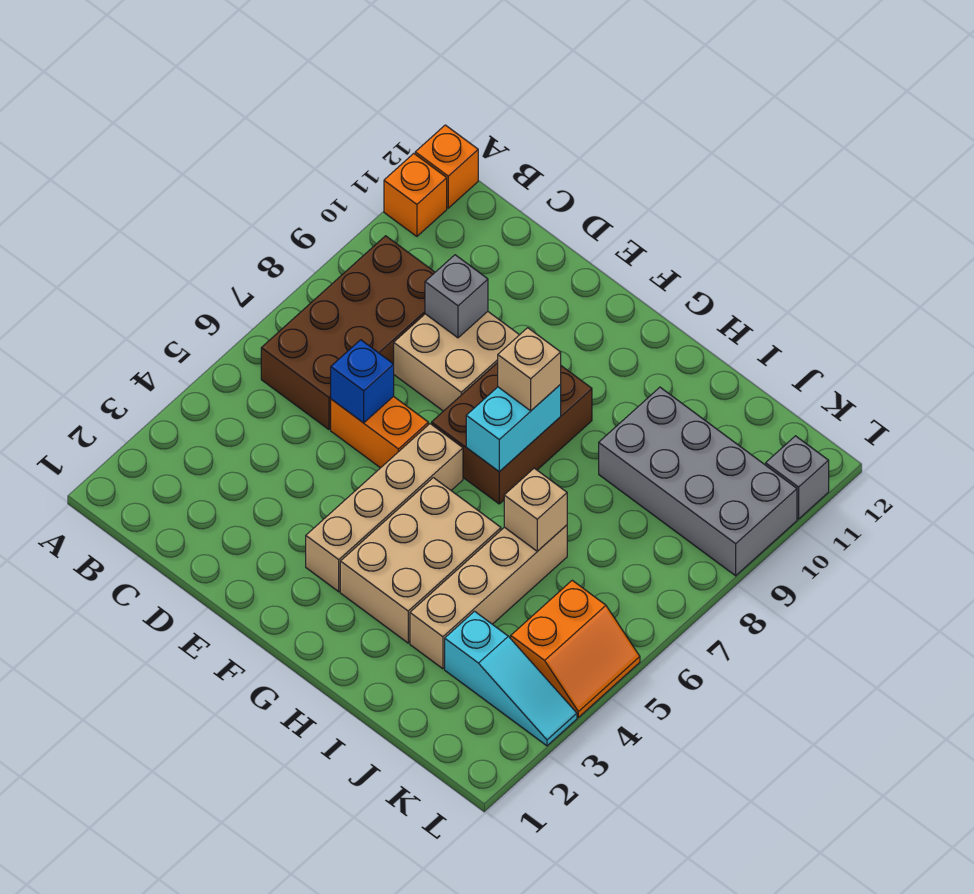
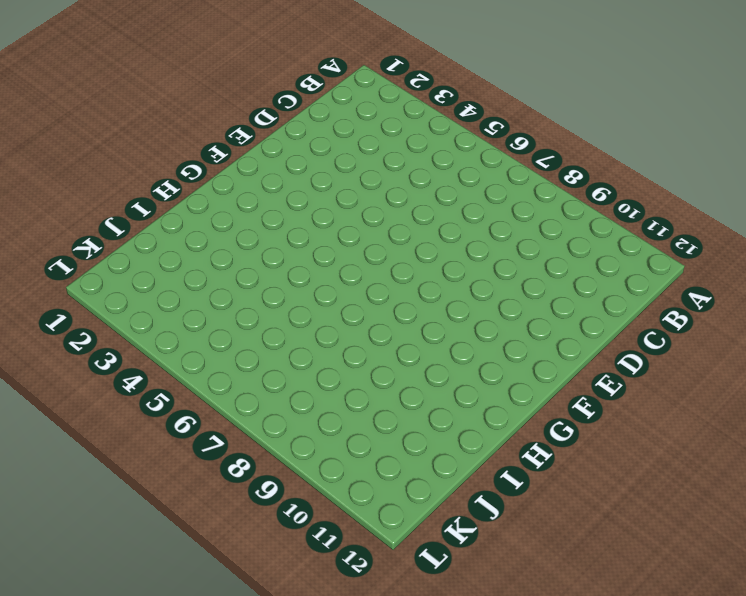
none -> orange 1x1 brick [384,153,447,236]
none -> orange 1x1 brick [415,125,478,208]
none -> brown 2x4 brick [261,236,435,429]

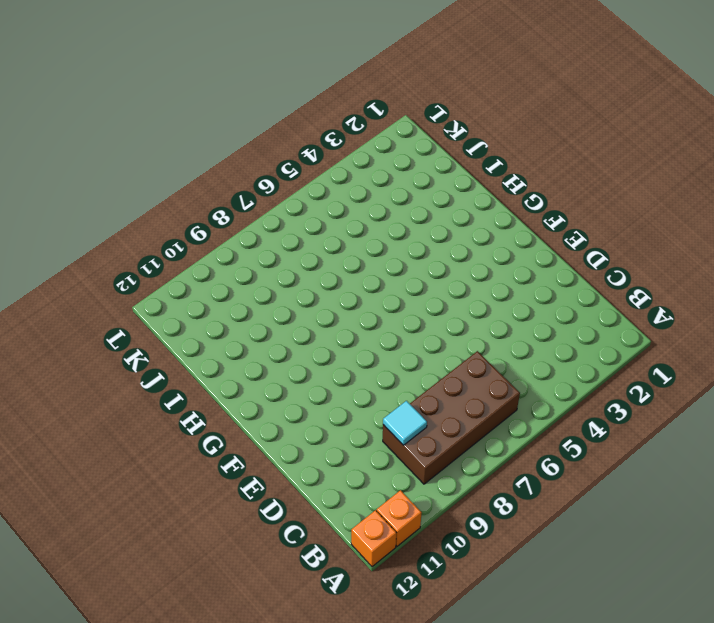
cyan 1x1 tile [383,401,427,445] -> none
none -> orange 1x2 brick [331,396,428,468]
none -> tan 2x2 brick [394,312,519,411]
none -> tan 1x4 brick [306,424,463,592]

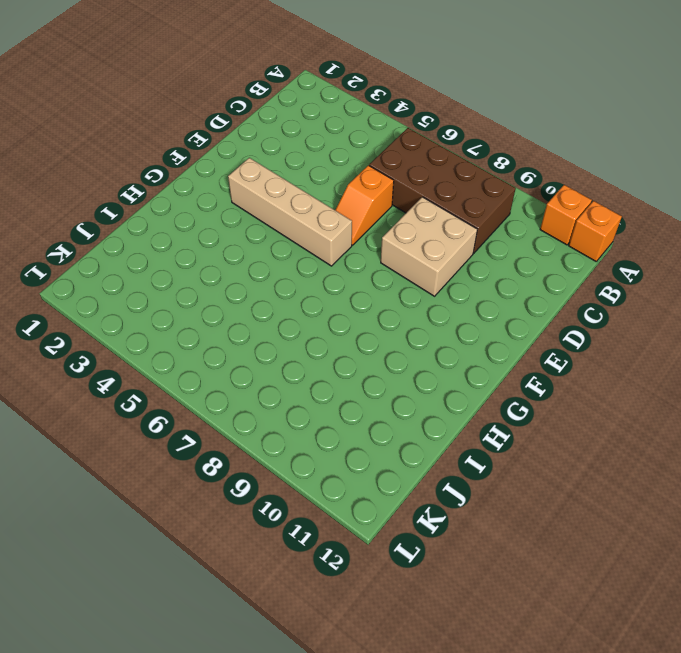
orange 1x2 slope [335,165,394,245] -> orange 1x2 brick [331,396,428,468]
none -> brown 2x3 brick [432,363,592,504]
none -> tan 2x3 brick [340,478,501,643]
none -> tan 1x4 brick [410,525,567,669]

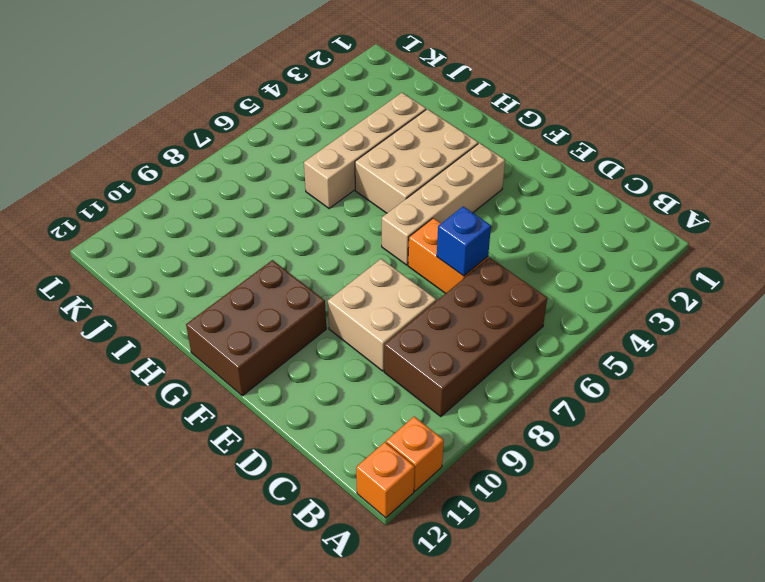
brown 2x3 brick [186,260,326,396] -> brown 2x3 brick moved to [432,363,592,504]
none -> grey 2x4 brick [599,387,797,576]
none -> cyan 1x3 slope [445,611,577,746]
none -> orange 2x2 slope [511,580,640,717]

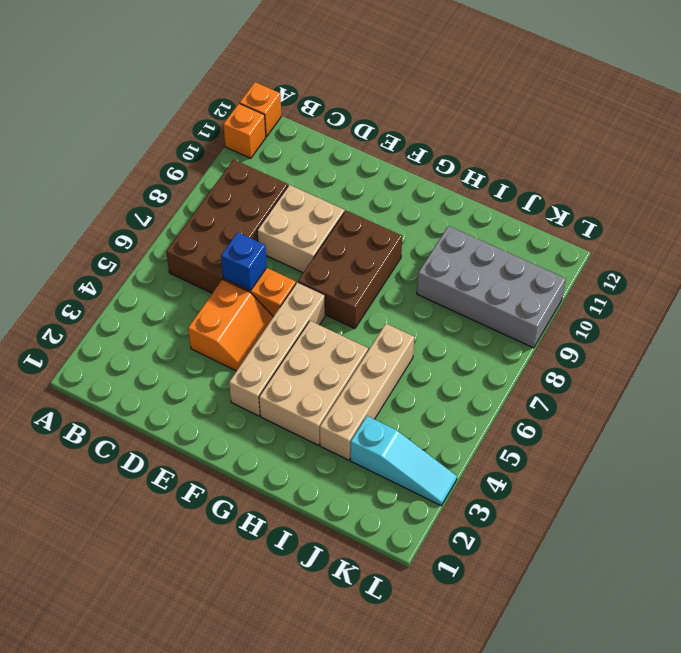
orange 2x2 slope [188,279,273,371] -> orange 2x2 slope moved to [511,580,640,717]
none -> grey 1x1 brick [766,436,829,519]
none -> grey 1x1 brick [425,255,488,338]
none -> cyan 1x2 brick [466,385,561,472]

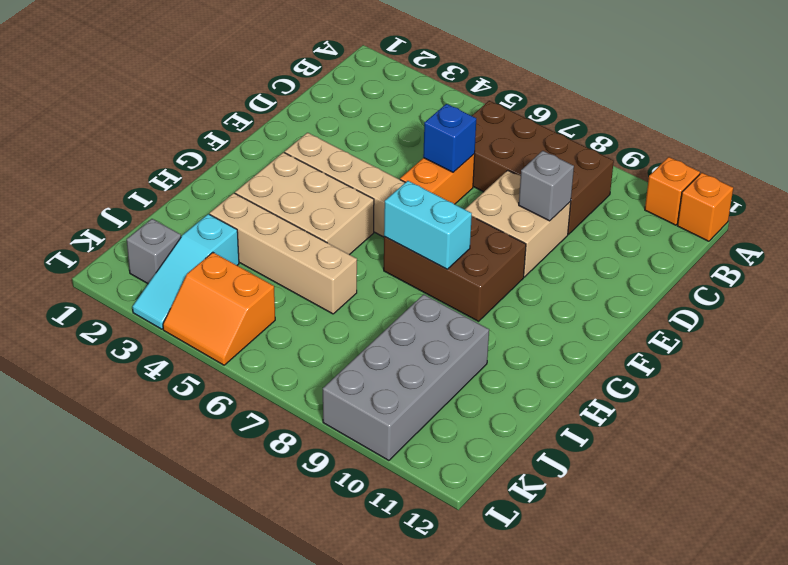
grey 1x1 brick [127,219,181,284] -> grey 1x1 brick moved to [766,436,829,519]
none -> tan 1x1 brick [504,468,567,551]
none -> tan 1x1 brick [498,328,561,411]

